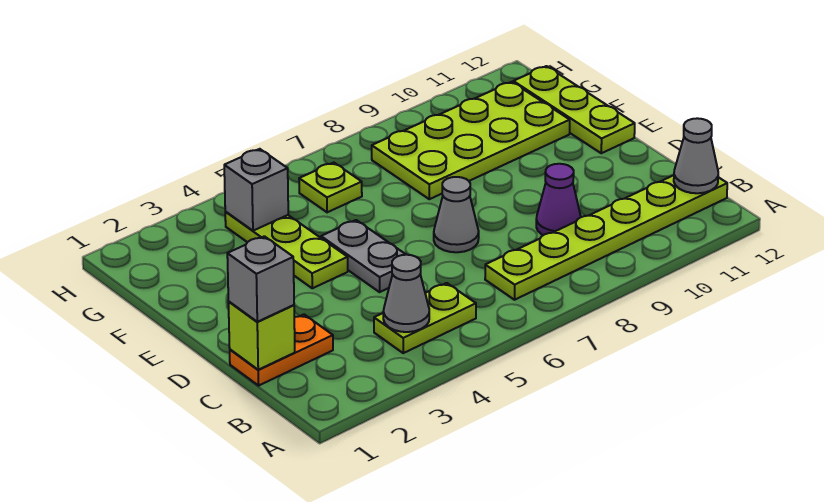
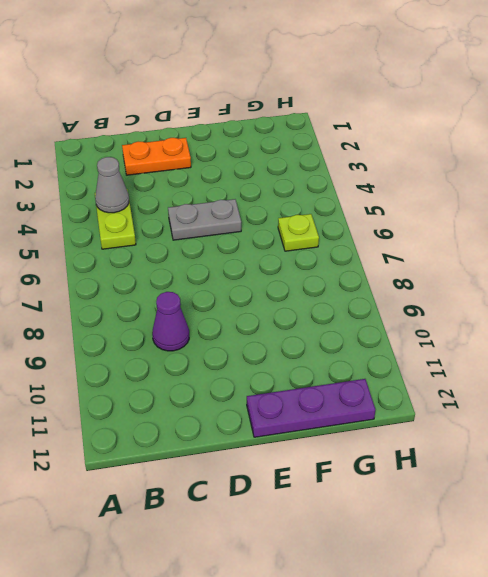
orange 1x2 plate [122,138,191,175] -> orange 1x2 plate turned to [230,315,333,386]
purple 1x3 plate [247,379,375,437] -> lime 1x3 plate [513,66,635,153]
none -> lime 1x6 plate [485,175,727,300]
none -> grey 1x1 cone [434,177,479,252]
none -> lime 1x3 plate [225,212,348,288]

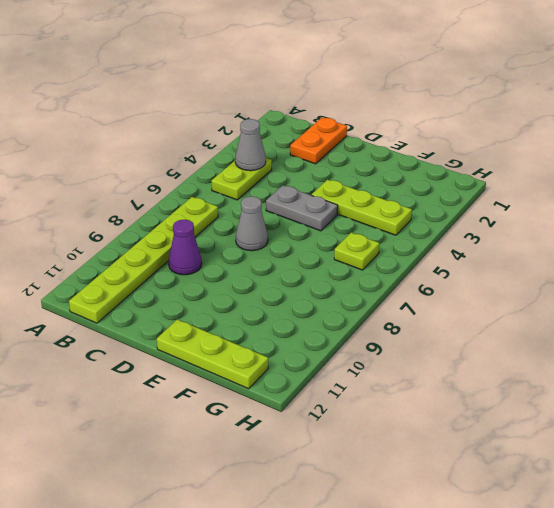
none -> lime 2x4 plate [372,82,570,199]
none -> grey 1x1 cone [674,118,718,193]
none -> lime 1x1 brick [228,302,295,370]

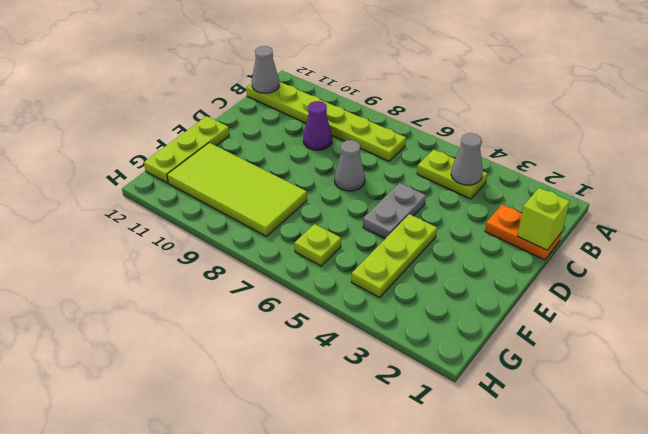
lime 2x4 tile [167,143,307,236] -> lime 2x4 plate [372,82,570,199]
none -> grey 1x1 brick [224,149,288,231]
none -> grey 1x1 brick [227,236,294,322]

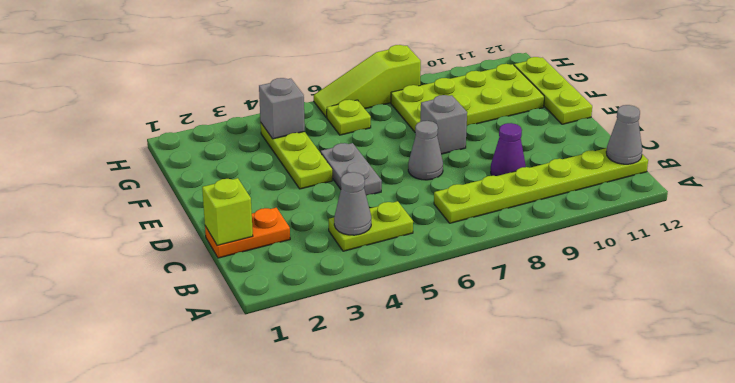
grey 1x1 brick [420,95,467,154] -> grey 1x1 brick moved to [227,236,294,322]
lime 1x3 slope [314,45,421,118] -> none

